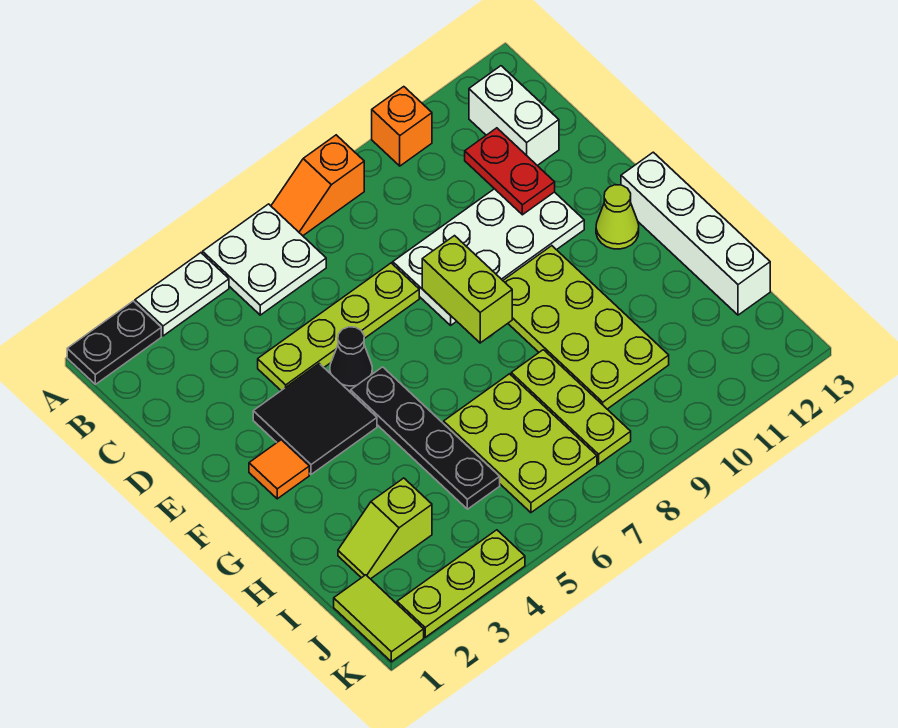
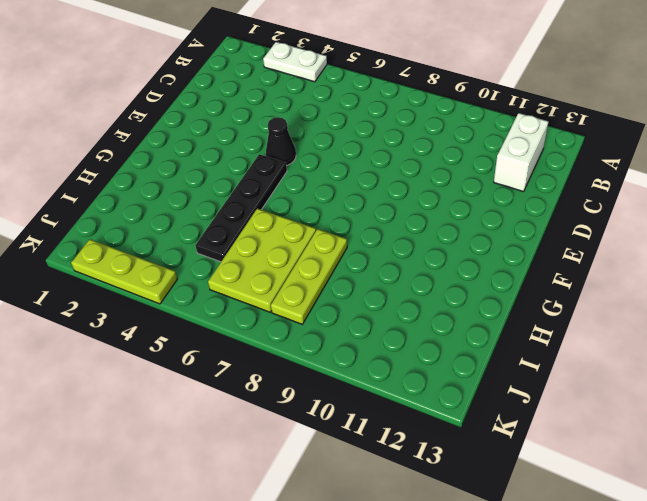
none -> black 1x2 plate [67,301,161,384]
none -> white 2x2 plate [203,204,326,315]
none -> orange 1x2 slope [271,135,364,236]

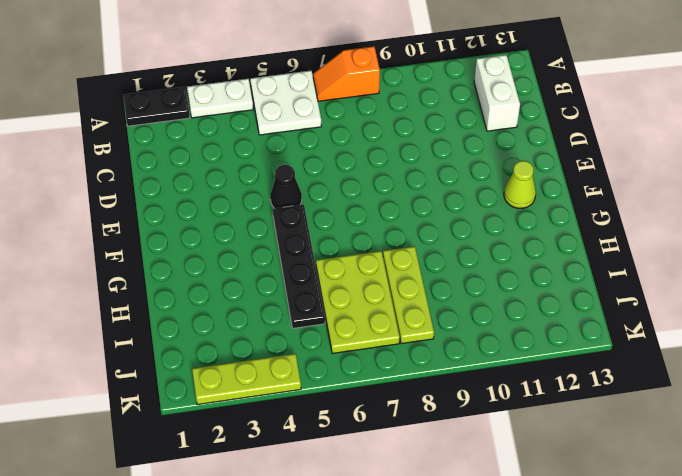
none -> orange 1x1 brick [372,87,432,166]
none -> lime 1x4 plate [258,263,419,390]
none -> white 2x4 plate [393,189,584,325]

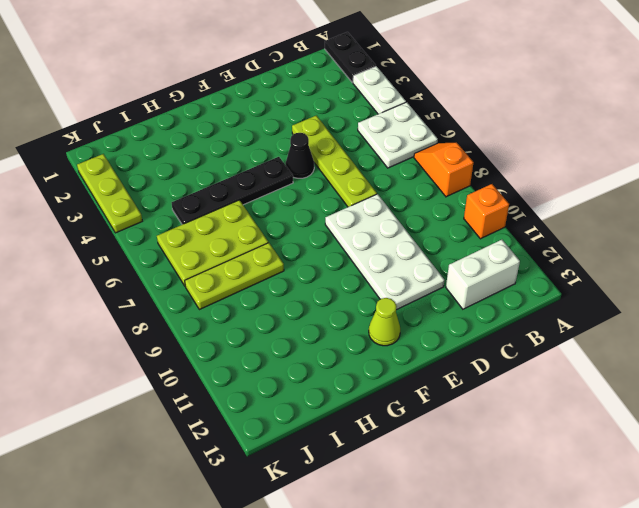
none -> black 2x2 tile [253,364,377,474]
none -> orange 1x1 tile [249,440,309,499]
none -> lime 2x4 plate [503,246,669,409]

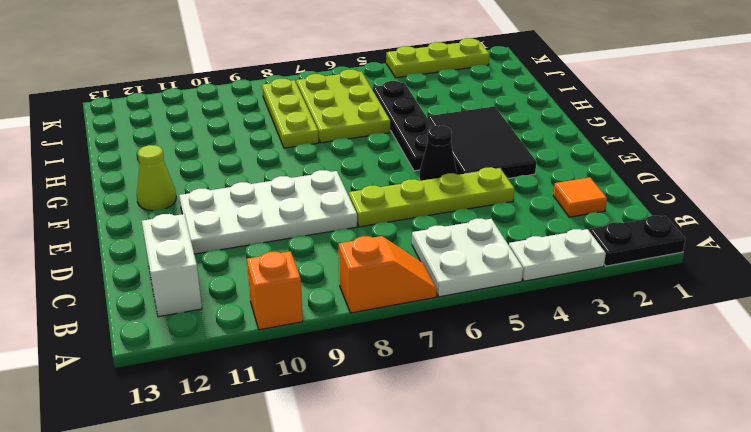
orange 1x1 tile [553,177,607,217] -> orange 1x1 tile moved to [249,440,309,499]
black 2x3 tile [428,106,536,178] -> black 2x2 tile [253,364,377,474]
none -> lime 2x4 plate [503,246,669,409]
none -> white 1x4 brick [621,152,770,315]
none -> lime 1x2 slope [338,478,432,579]

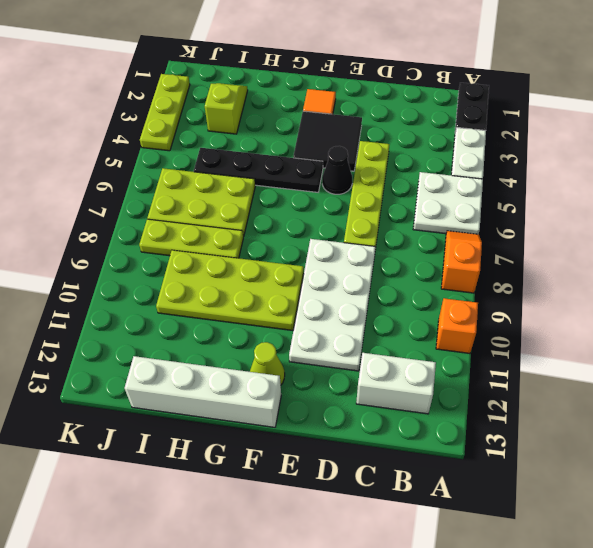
none -> lime 1x2 tile [334,575,424,662]
none -> red 1x2 plate [465,128,555,215]
none -> lime 1x2 brick [422,236,512,343]

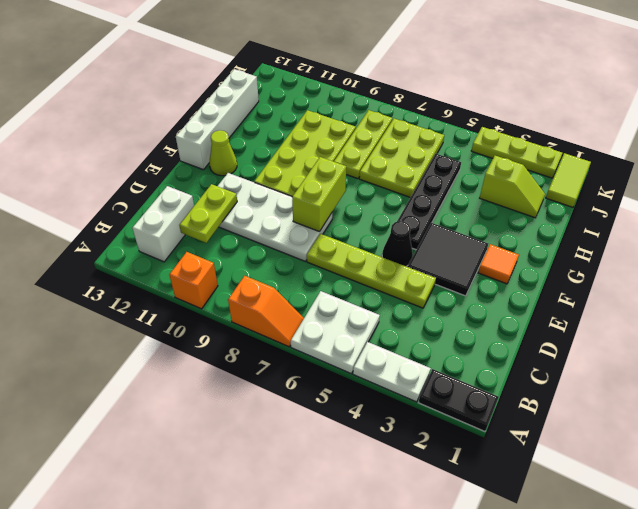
lime 1x2 plate [179,184,237,243] -> red 1x2 plate [465,128,555,215]

